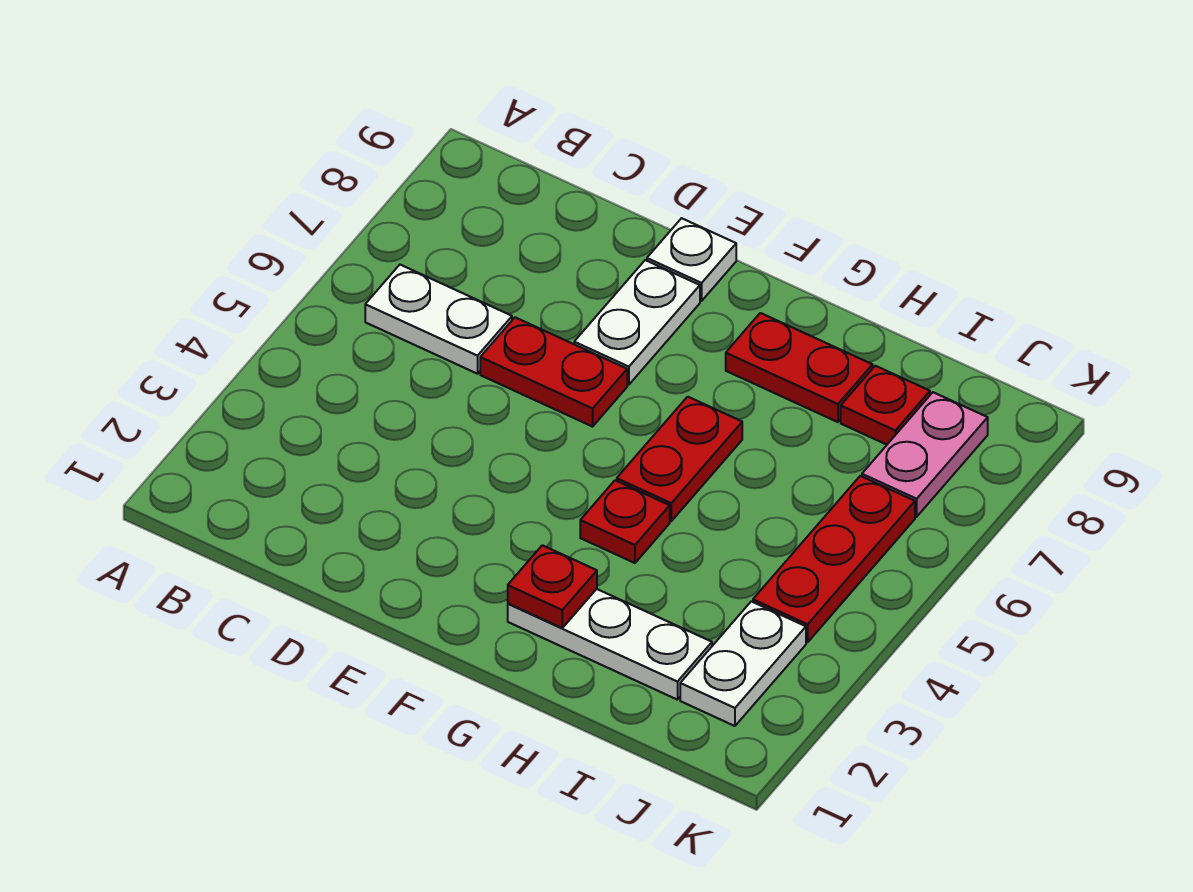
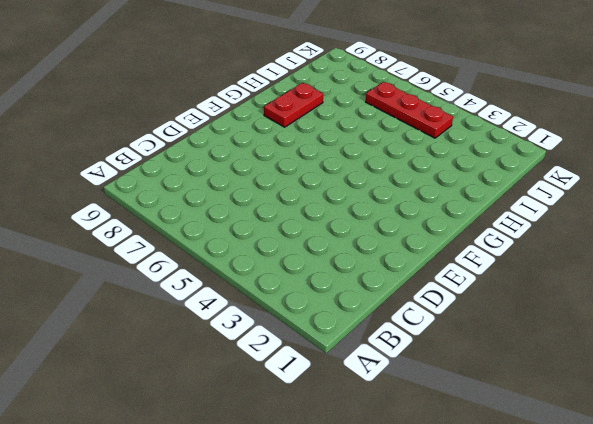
none -> white 1x2 plate [365,265,512,374]
none -> red 1x2 plate [480,317,627,427]
none -> white 1x2 plate [574,260,700,385]

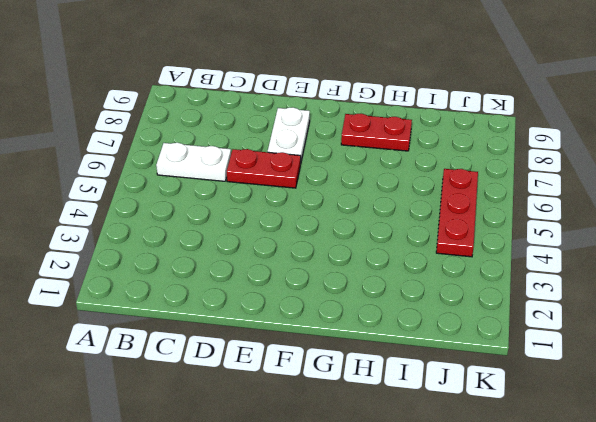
none -> white 1x1 plate [647,218,736,301]
none -> white 1x3 plate [508,589,712,700]
none -> red 1x1 plate [580,480,670,563]

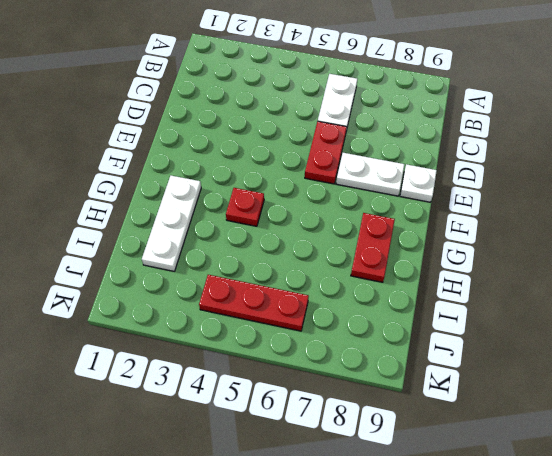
none -> red 1x2 plate [617,397,742,521]
none -> red 1x1 plate [841,366,930,445]
none -> white 1x2 plate [680,601,806,726]

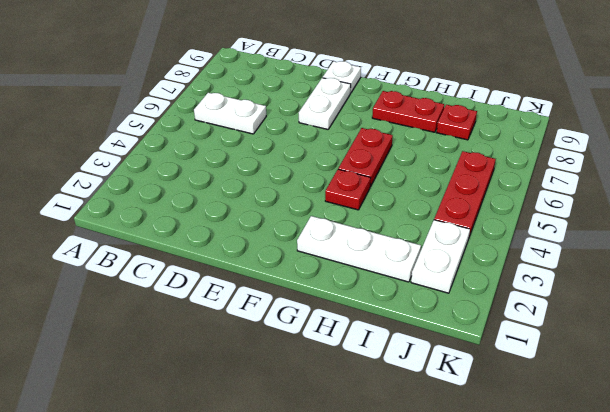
none -> red 1x2 plate [480,317,627,427]
none -> pink 1x2 plate [862,392,988,517]
none -> red 1x1 plate [508,545,597,628]

